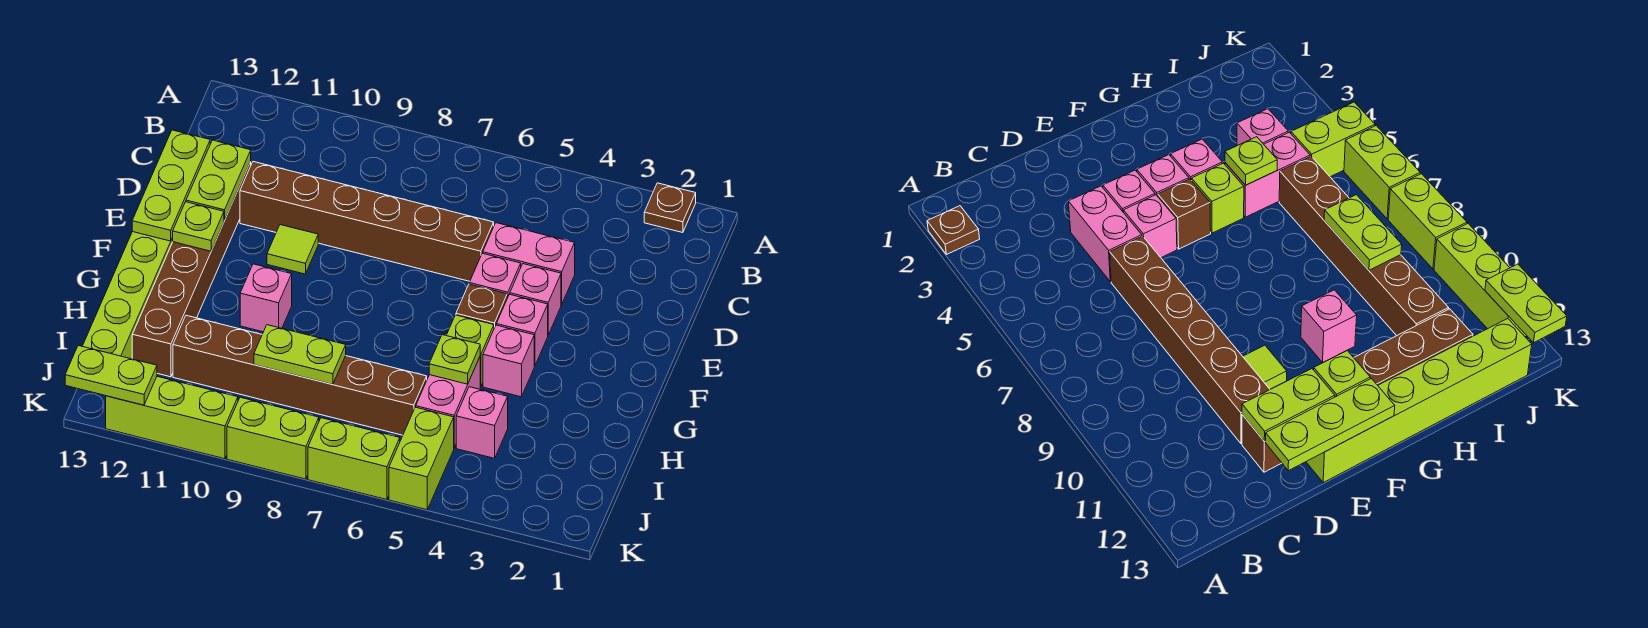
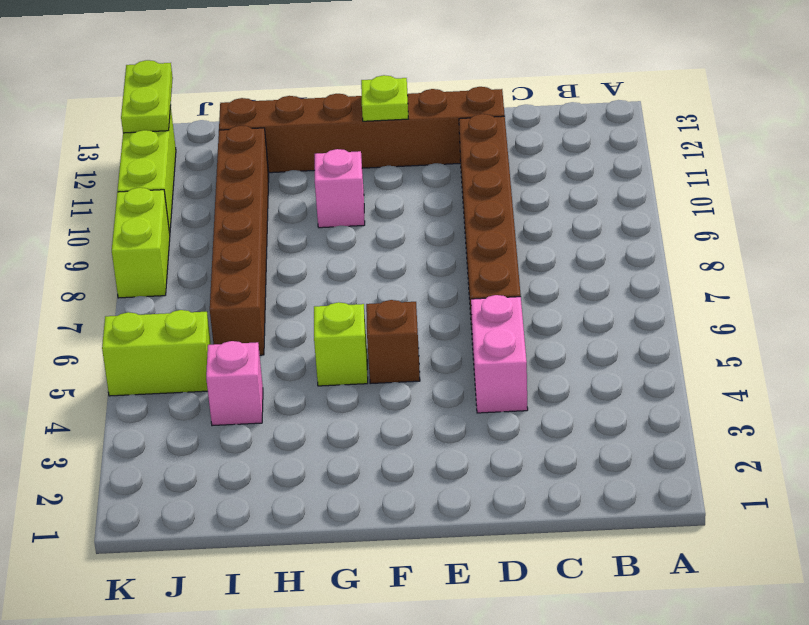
none -> brown 1x1 plate [644,183,696,233]
none -> pink 1x1 brick [510,264,561,335]
none -> pink 1x1 brick [469,253,521,298]

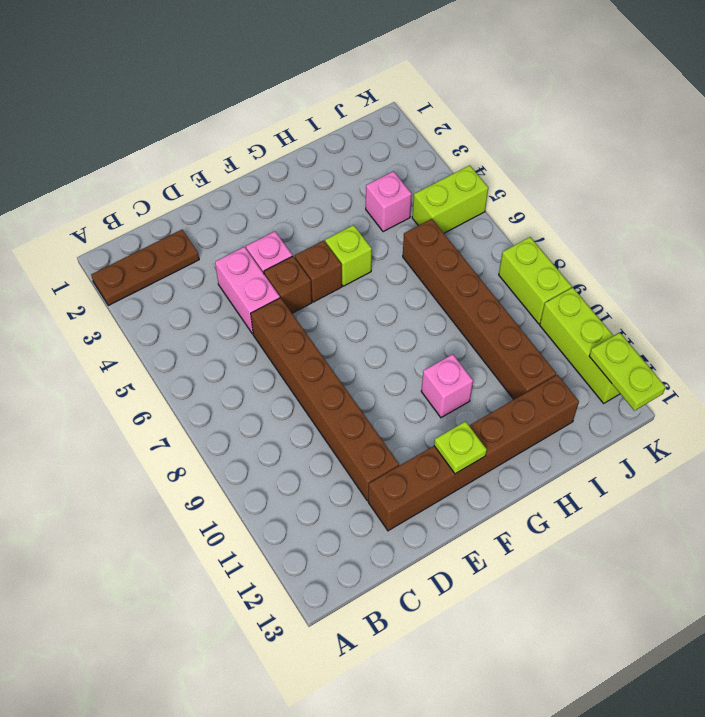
brown 1x3 plate [91,230,199,306] -> brown 1x1 plate [644,183,696,233]
brown 1x1 brick [264,256,312,313] -> pink 1x1 brick [469,253,521,298]
none -> lime 1x1 tile [267,225,318,274]
none -> lime 1x6 brick [82,232,173,359]
none -> pink 1x1 brick [496,294,548,366]

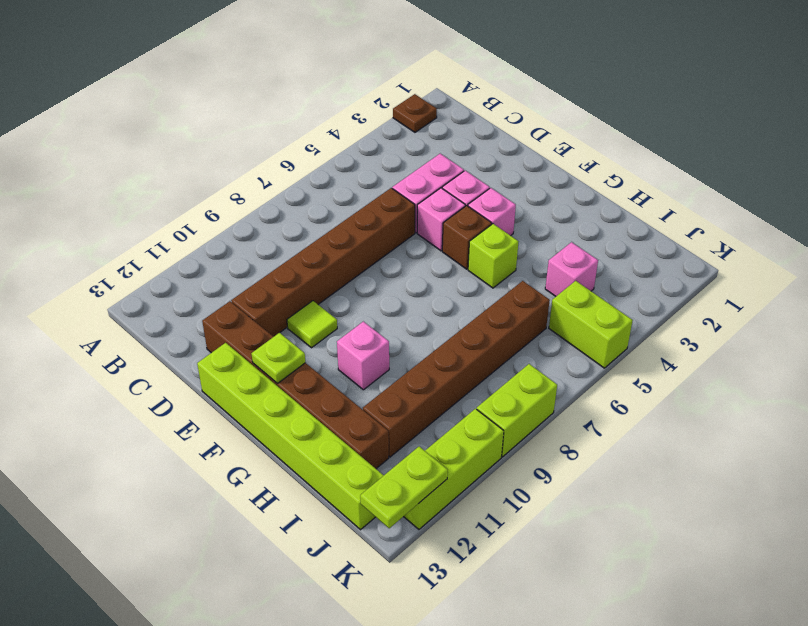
none -> pink 1x1 brick [483,325,534,397]
none -> pink 1x2 brick [416,357,480,448]
none -> lime 1x2 brick [308,418,400,500]

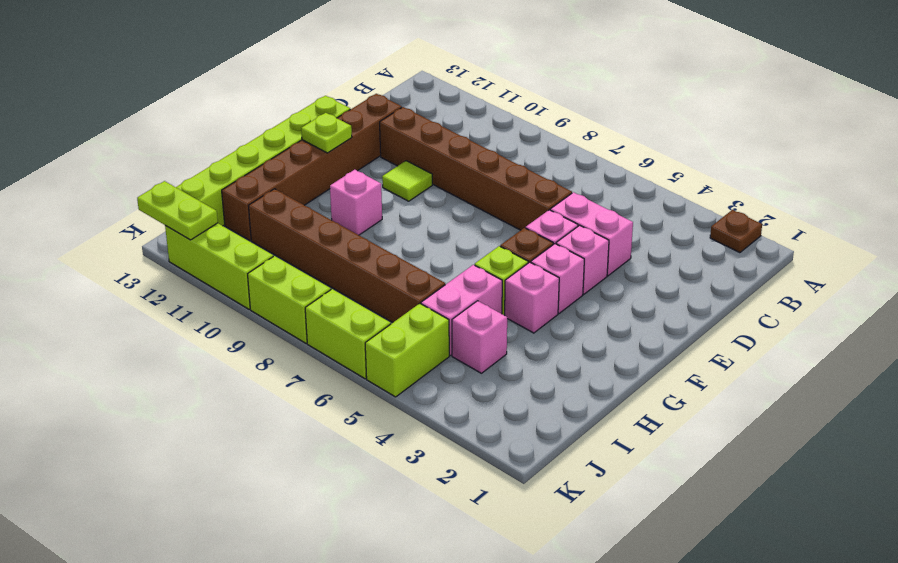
none -> lime 1x2 plate [186,140,251,221]
none -> lime 1x3 plate [132,130,210,241]
none -> lime 1x1 plate [429,335,480,384]

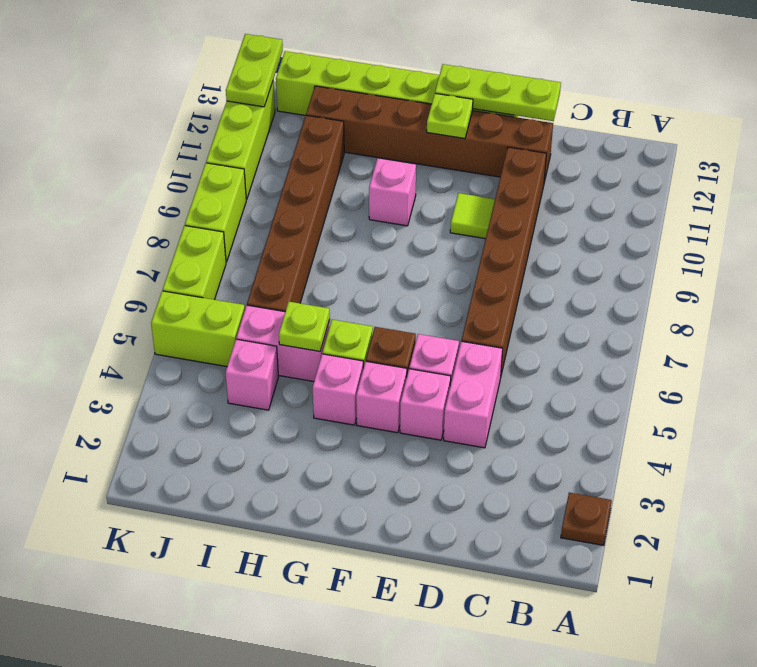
none -> lime 1x2 plate [186,140,251,221]
none -> lime 1x2 plate [254,325,346,385]

